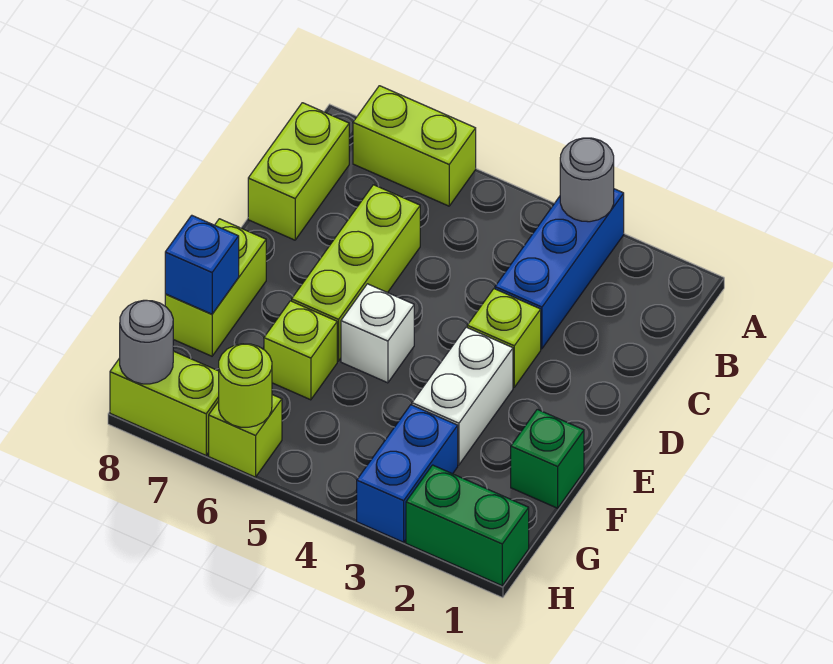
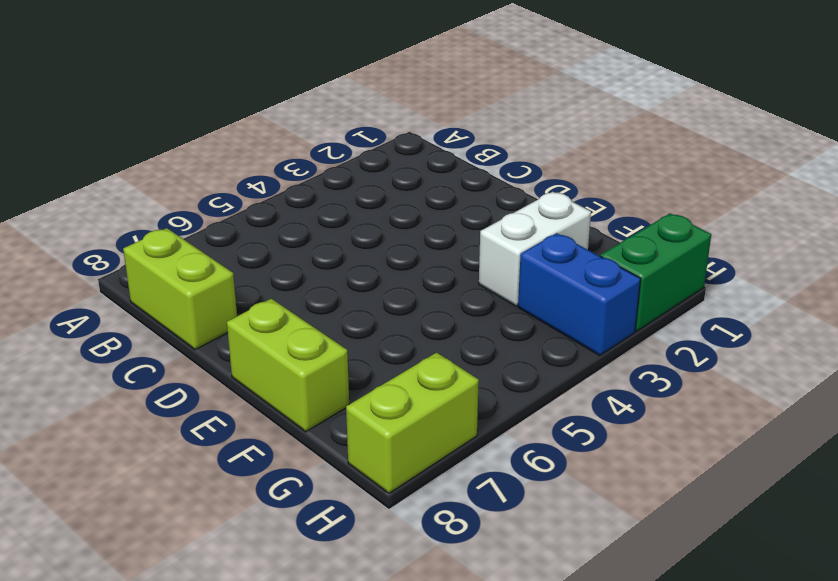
white 1x2 brick [479,192,591,306] -> white 1x2 brick turned to [412,327,513,465]
none -> blue 1x3 brick [495,189,624,349]
none -> lime 1x2 brick [353,86,476,206]
none -> lime 1x3 brick [292,185,420,361]

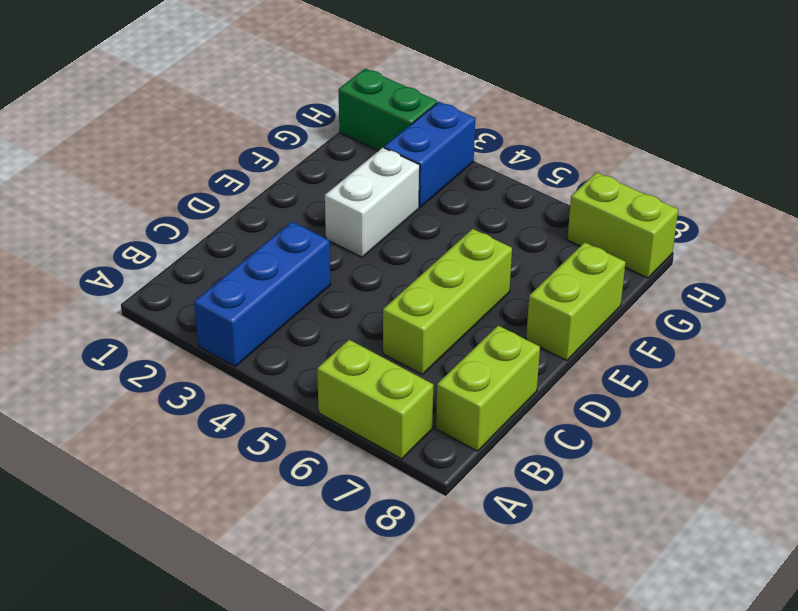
none -> lime 1x1 brick [467,289,541,387]
none -> white 1x1 brick [341,284,414,383]
none -> green 1x1 brick [511,409,584,508]

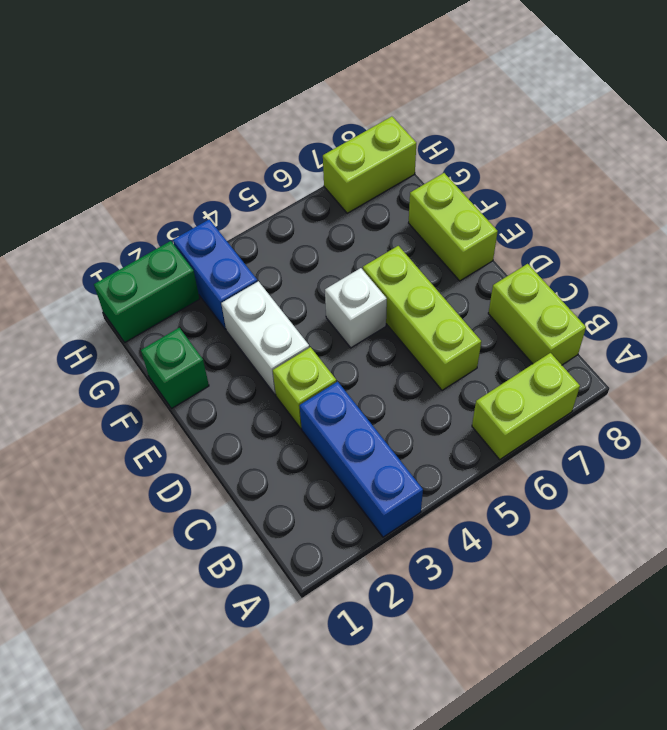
none -> lime 1x1 brick [264,301,337,400]
none -> lime 1x1 brick [209,395,282,477]
none -> grey 1x1 round brick [560,138,614,222]

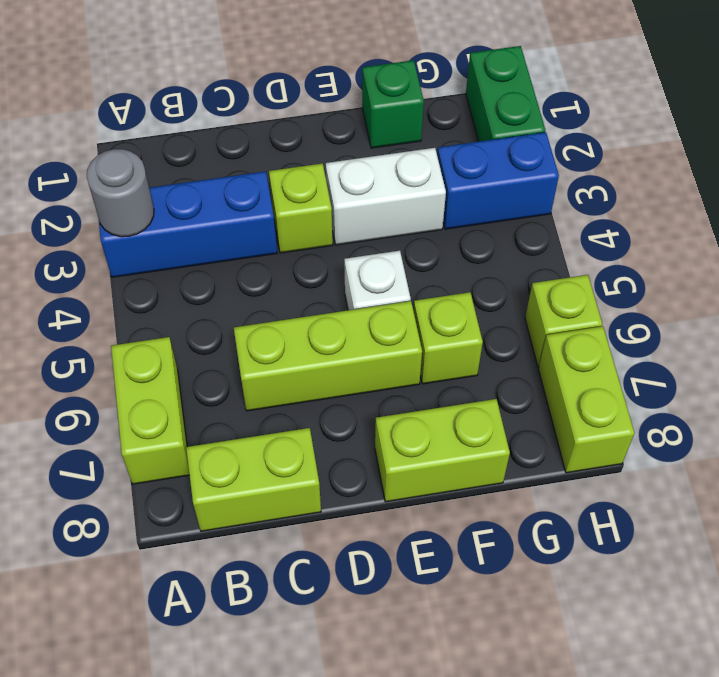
none -> blue 1x1 brick [165,215,239,314]
none -> lime 1x1 round brick [219,344,272,427]
none -> grey 1x1 round brick [120,300,173,384]

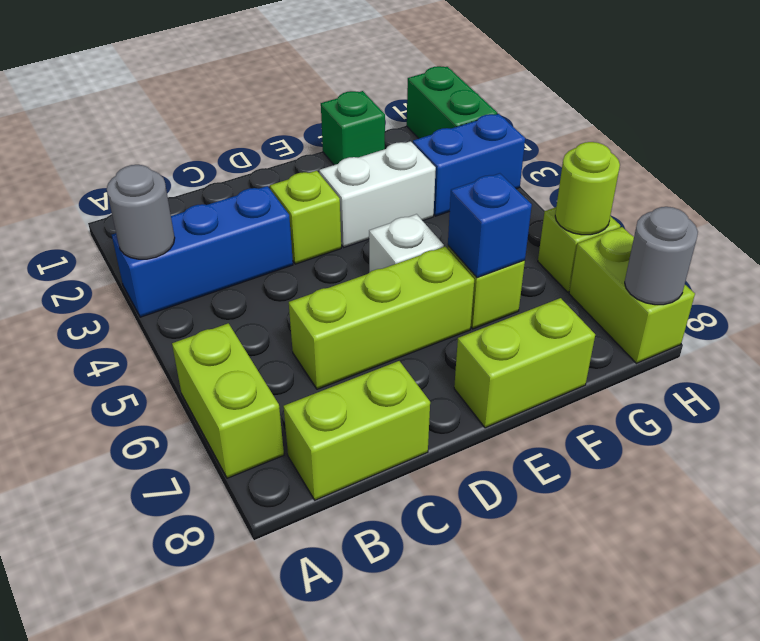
blue 1x1 brick [448,173,532,278] -> blue 1x1 brick moved to [165,215,239,314]

